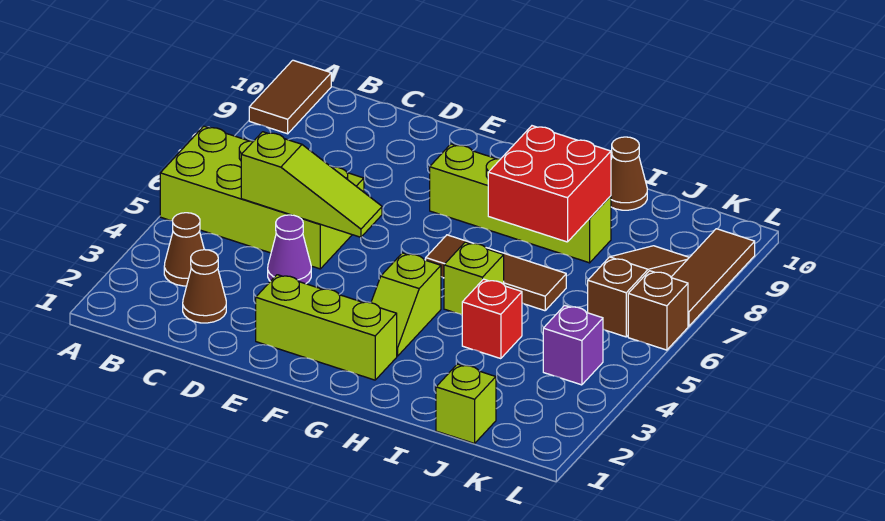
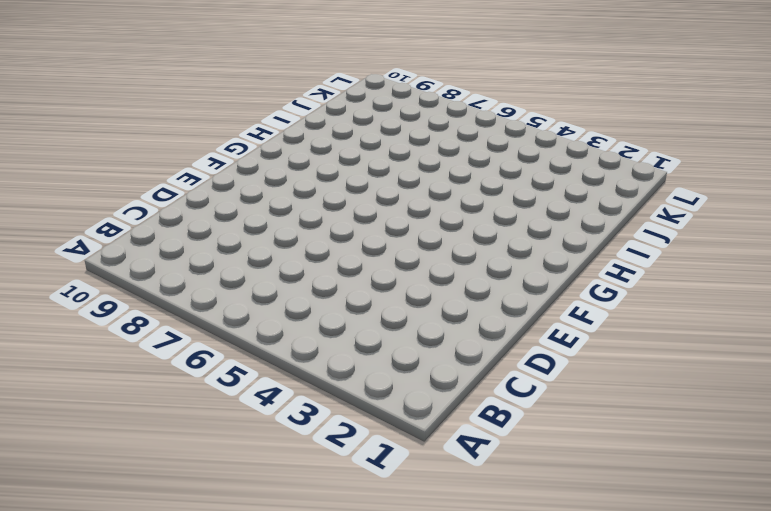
none -> lime 2x4 brick [160,126,364,269]
none -> brown 1x2 tile [249,60,331,134]
none -> brown 1x1 cone [164,213,204,286]

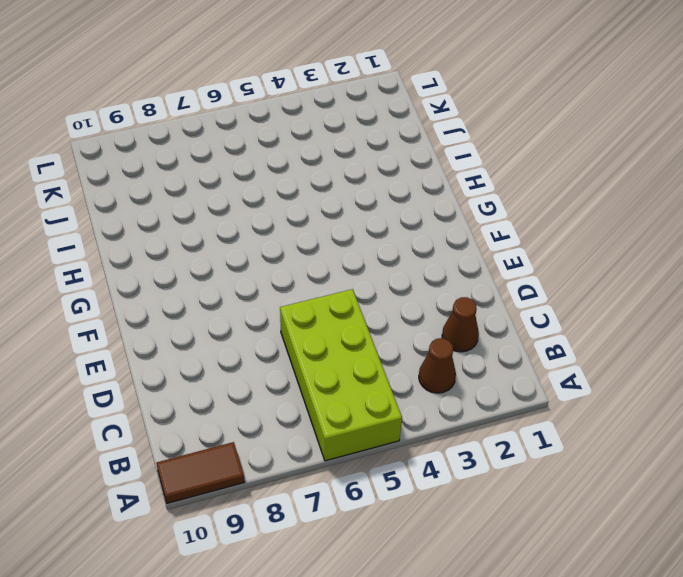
none -> purple 1x1 cone [268,215,311,284]
none -> lime 1x3 brick [256,275,397,380]
none -> lime 1x4 brick [430,144,611,263]

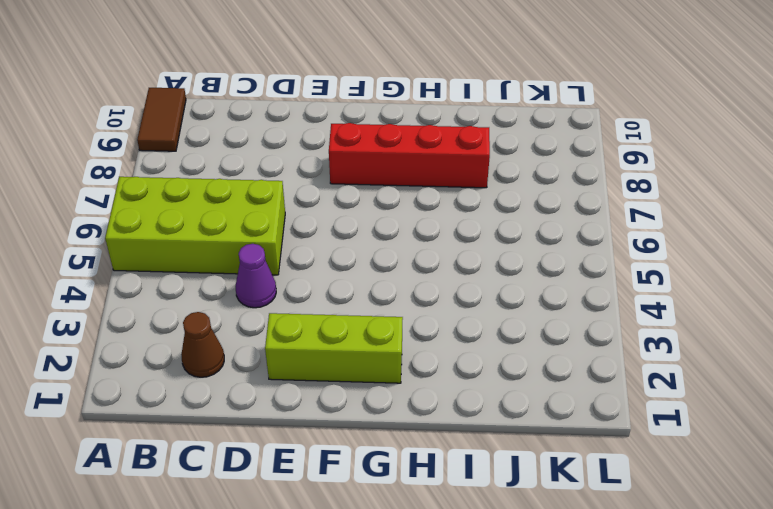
red 1x4 brick [329,123,490,188] -> lime 1x4 brick [430,144,611,263]
none -> brown 1x1 cone [164,213,204,286]
none -> lime 1x2 slope [371,253,441,356]
none -> brown 1x3 tile [426,235,566,311]

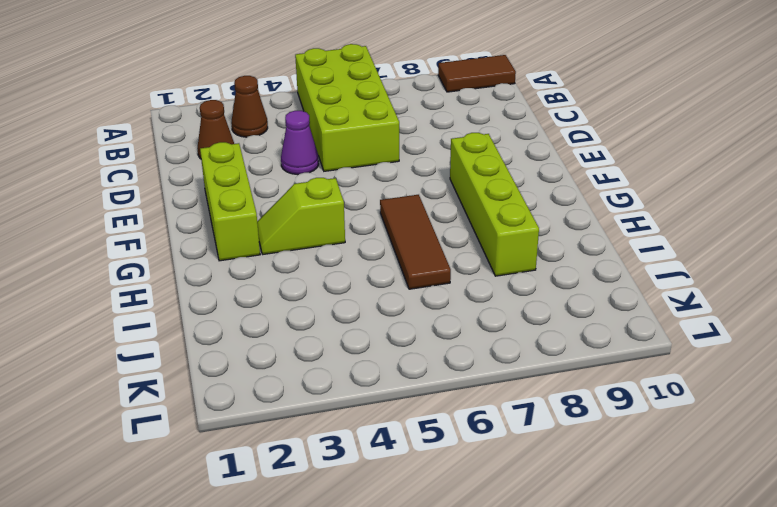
none -> lime 1x1 brick [444,242,504,315]
none -> red 1x1 brick [462,279,522,359]
none -> brown 1x1 cone [611,137,647,210]

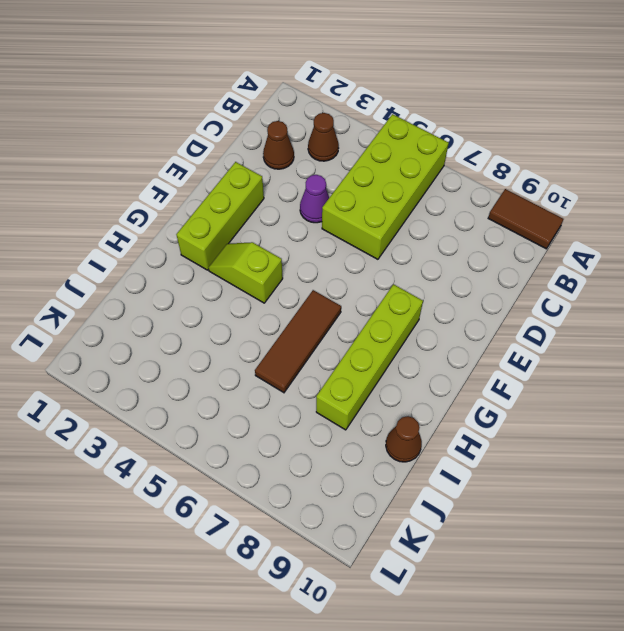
none -> lime 1x1 brick [444,242,504,315]
none -> red 1x1 brick [462,279,522,359]
none -> lime 1x1 brick [436,364,496,444]

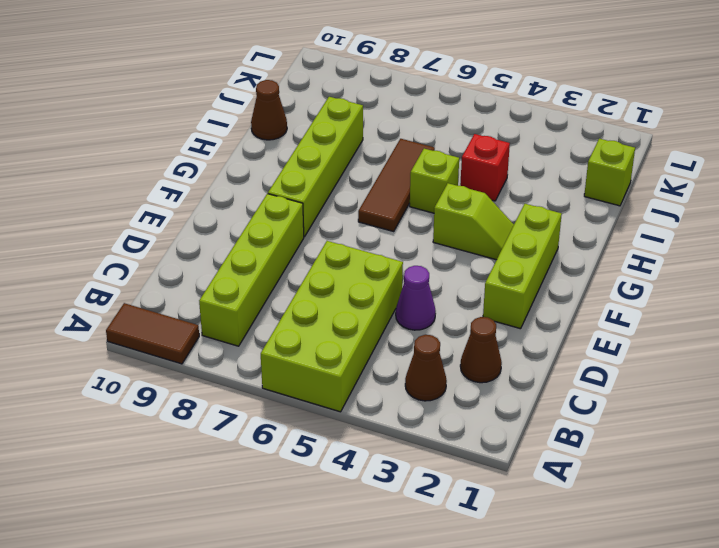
lime 1x4 brick [199,194,304,346] -> none
none -> purple 1x1 brick [543,305,603,385]
none -> brown 1x3 slope [588,246,689,337]
none -> brown 1x1 brick [628,271,688,350]

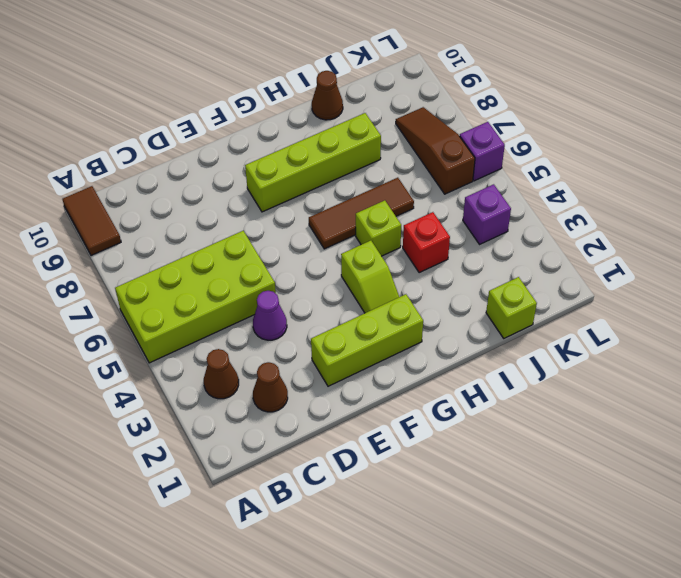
purple 1x1 brick [460,122,505,181] -> brown 1x1 brick [628,271,688,350]
none -> brown 1x3 tile [671,229,755,326]
none -> lime 1x3 slope [241,132,382,237]
none -> red 2x2 brick [488,126,611,242]

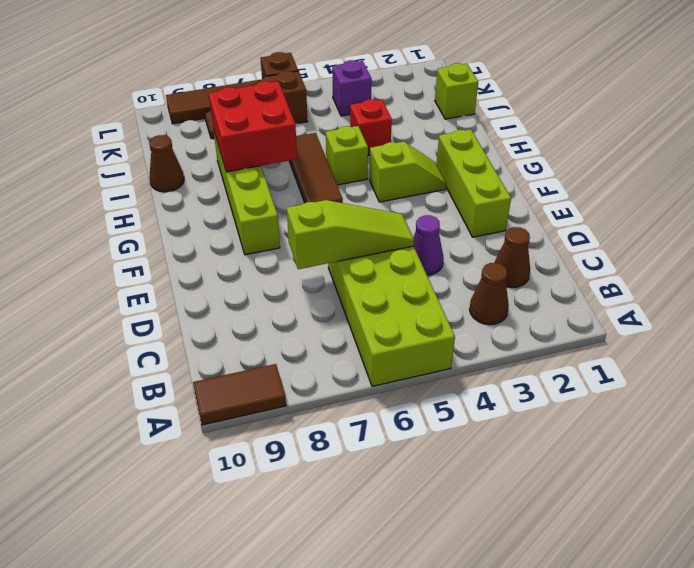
lime 1x3 slope [287,200,414,269] -> lime 1x3 slope turned to [241,132,382,237]

